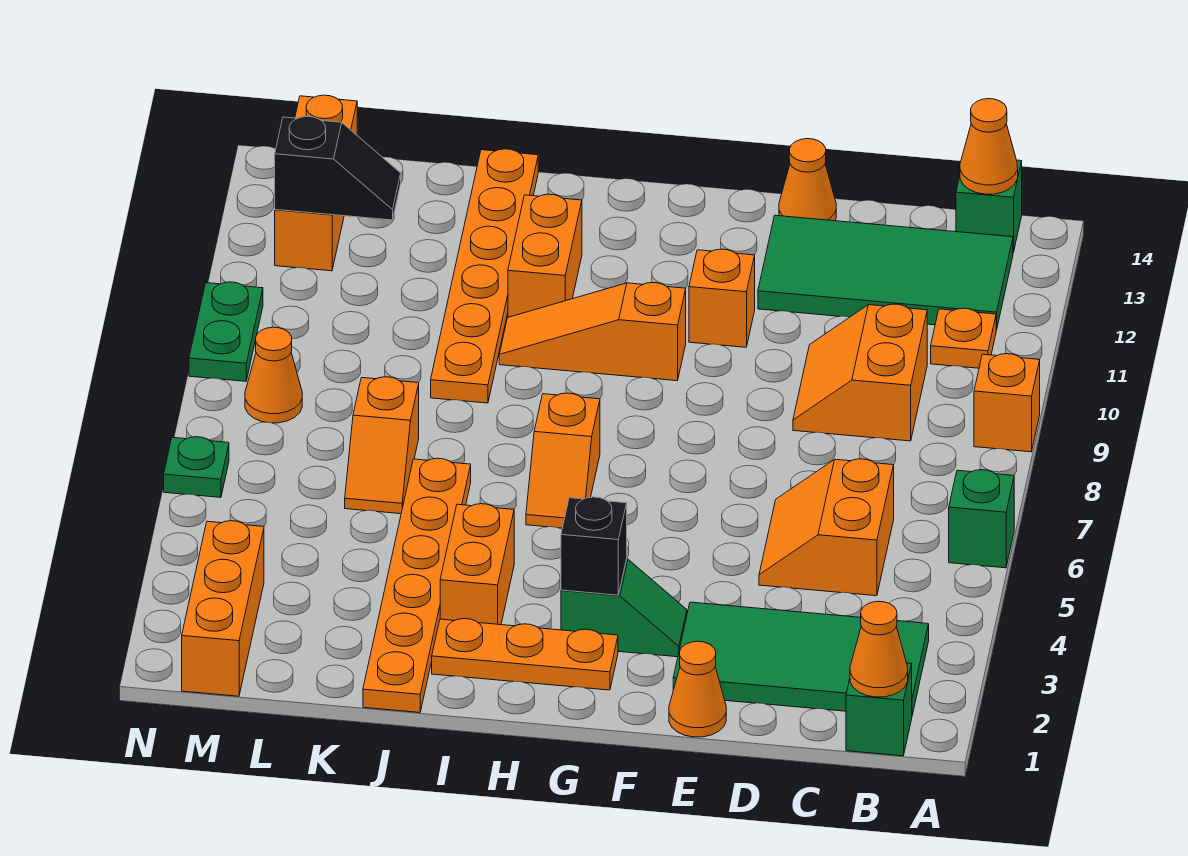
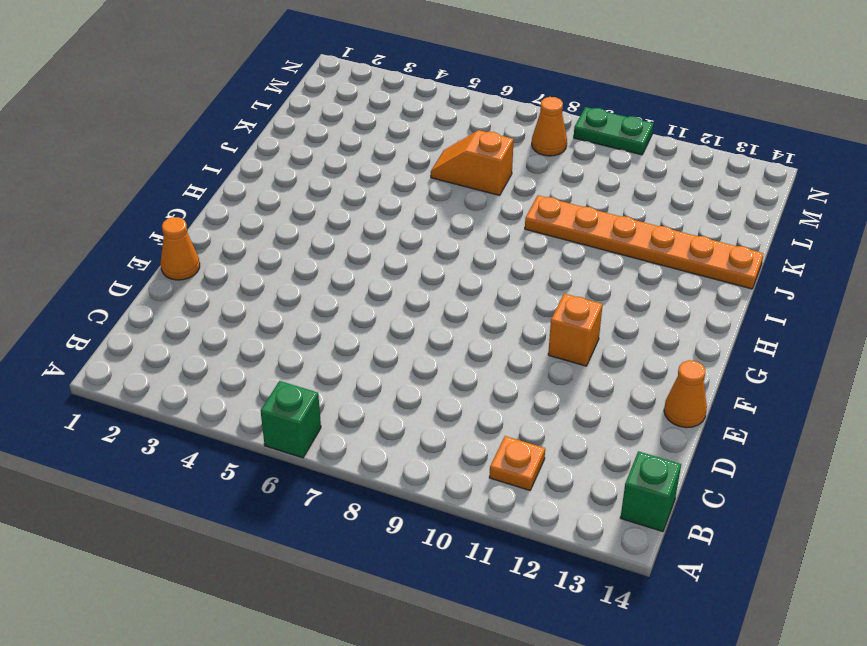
none -> orange 1x1 brick [974,354,1040,452]
none -> green 1x1 brick [846,663,912,756]
none -> green 2x4 tile [673,602,929,715]
none -> green 2x4 tile [758,215,1013,330]

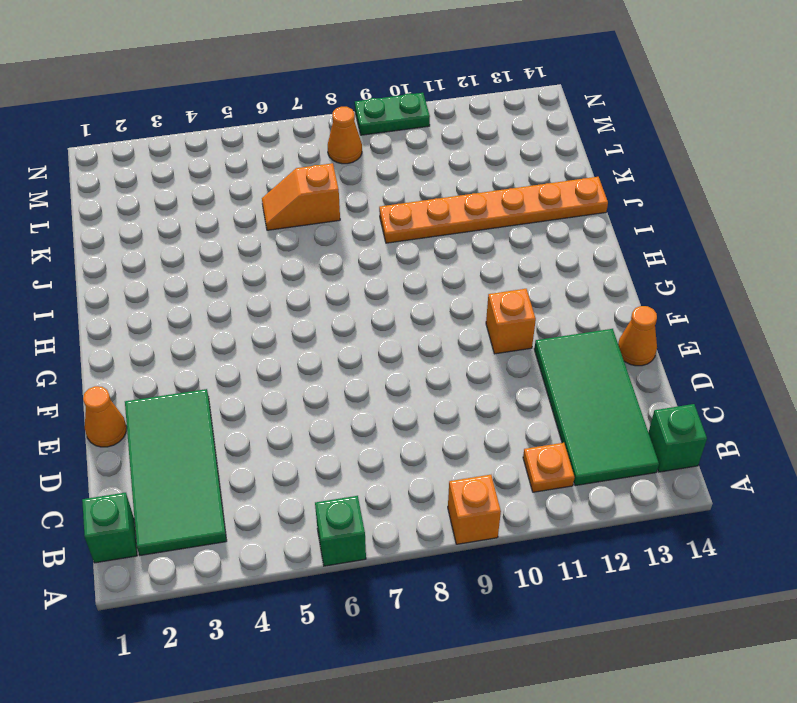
none -> orange 2x2 slope [759,459,894,596]
none -> orange 2x2 slope [793,304,927,441]
none -> green 1x2 slope [561,559,687,657]
none -> orange 1x3 plate [432,619,618,690]

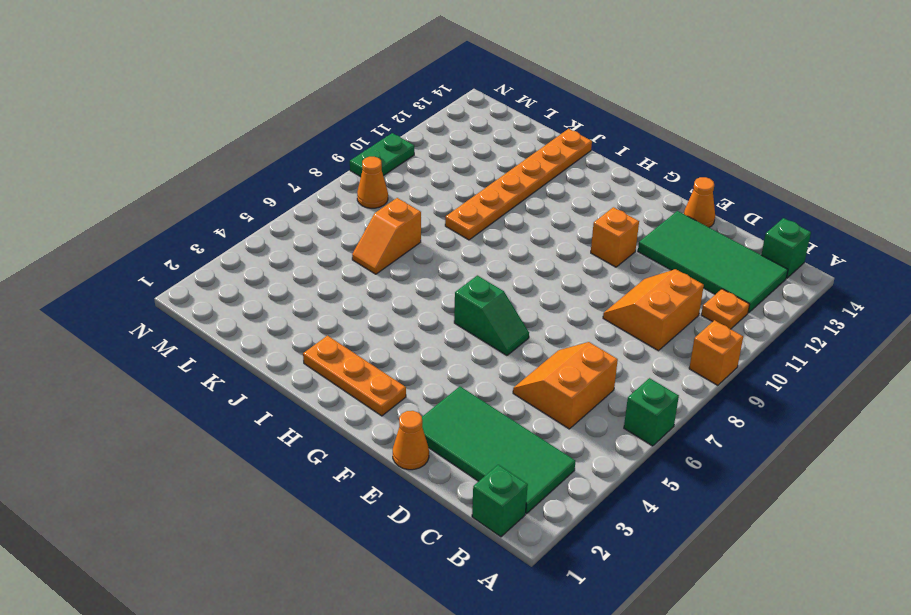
green 1x2 slope [454,275,529,356] -> green 1x2 slope moved to [561,559,687,657]
none -> orange 1x3 slope [499,282,686,381]
none -> orange 1x2 slope [526,393,600,528]
none -> orange 1x2 brick [440,504,514,625]
none -> orange 1x2 brick [508,194,582,317]

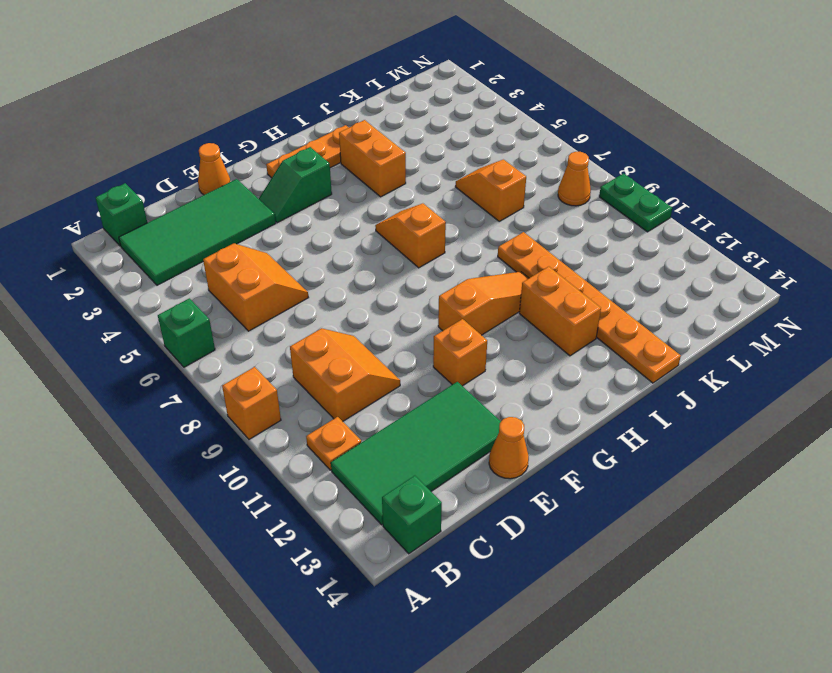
none -> orange 1x6 plate [363,458,471,713]
none -> orange 1x3 brick [182,521,264,696]
none -> orange 1x3 brick [275,95,357,271]
none -> green 1x1 plate [164,437,229,497]

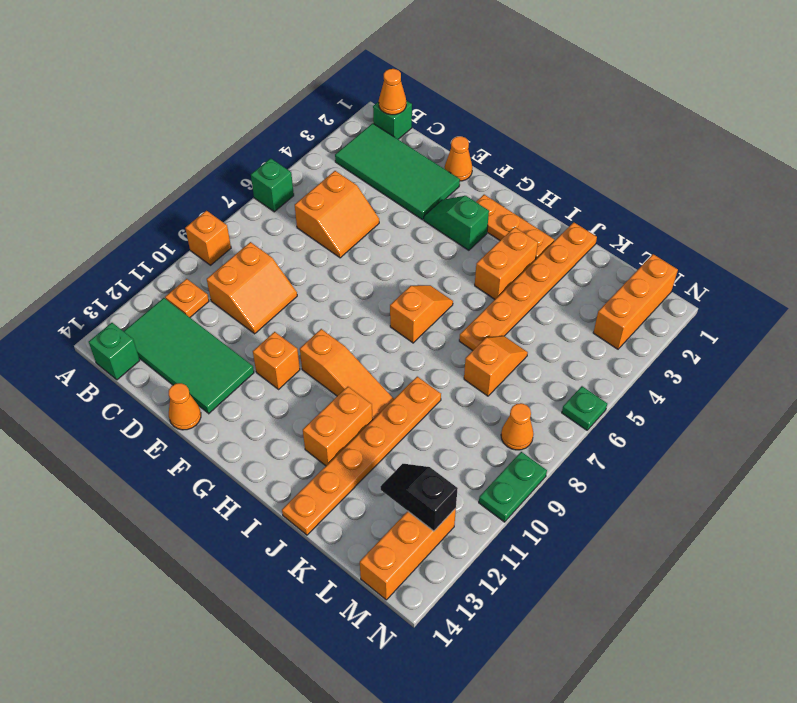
none -> orange 1x1 cone [960,99,1018,194]
none -> black 1x1 brick [561,497,627,595]

